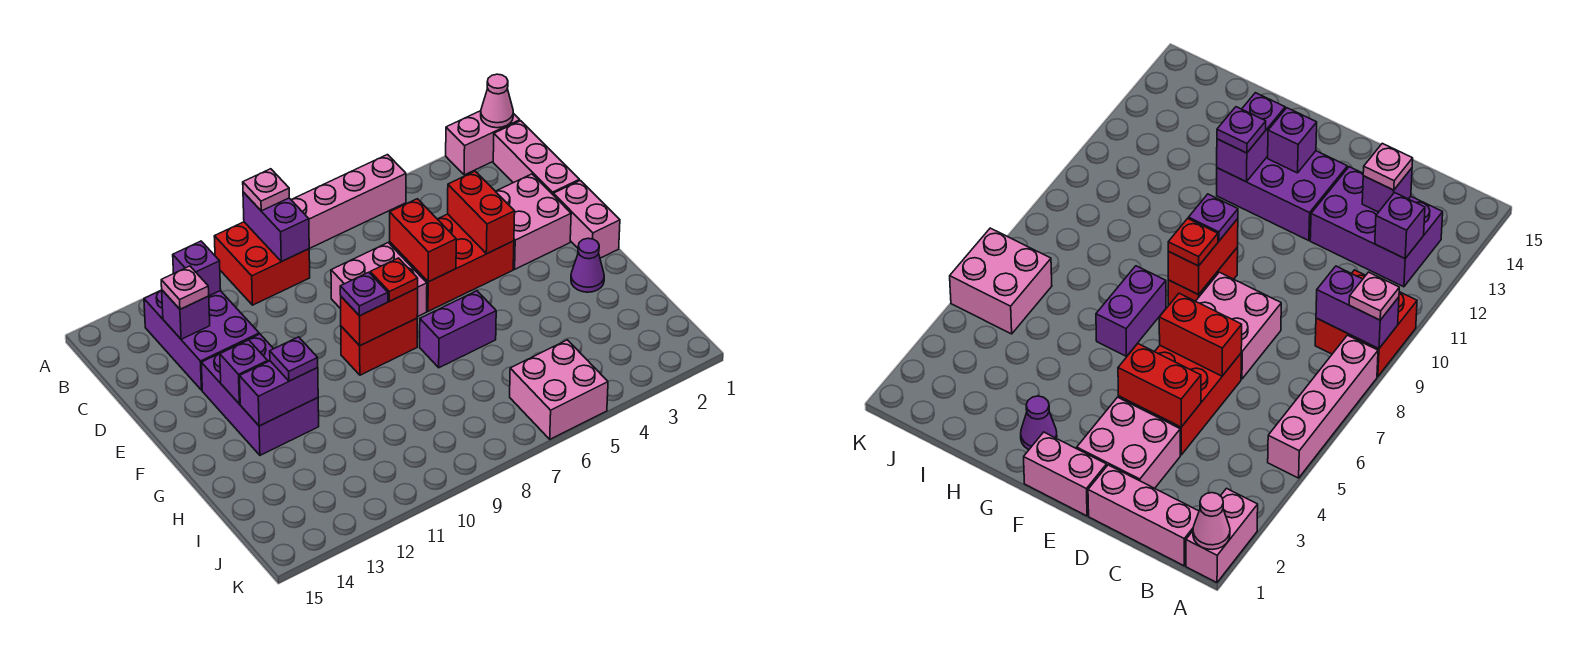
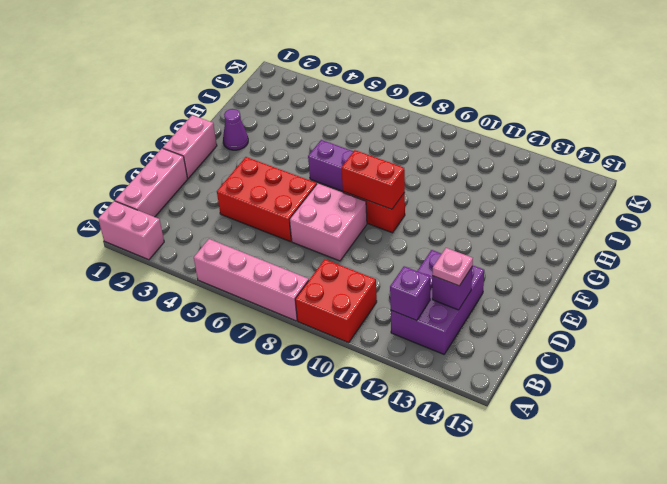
none -> pink 2x2 brick [496,174,571,269]
none -> purple 2x3 brick [201,334,319,455]
none -> pink 2x2 brick [510,340,608,439]

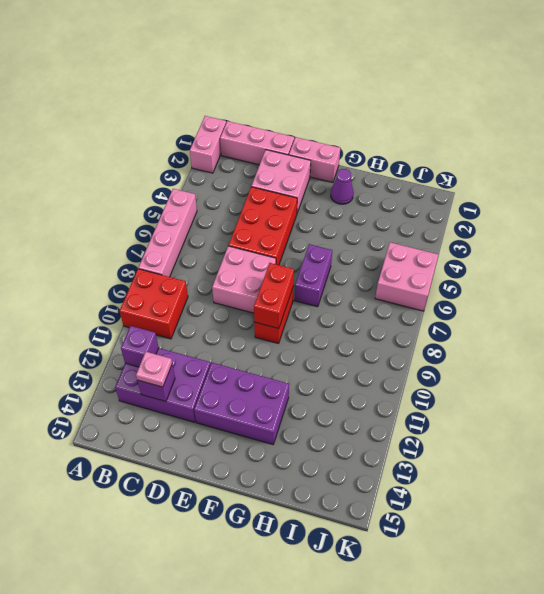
none -> pink 1x1 cone [481,74,513,128]
none -> purple 1x2 brick [243,192,309,262]
none -> red 1x2 brick [448,171,515,254]

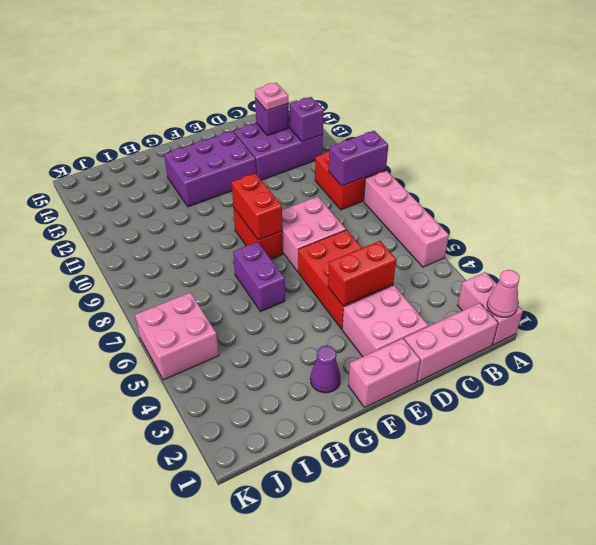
none -> red 1x2 brick [390,199,456,282]
none -> purple 1x1 brick [220,340,268,404]
none -> purple 1x2 brick [240,361,318,426]

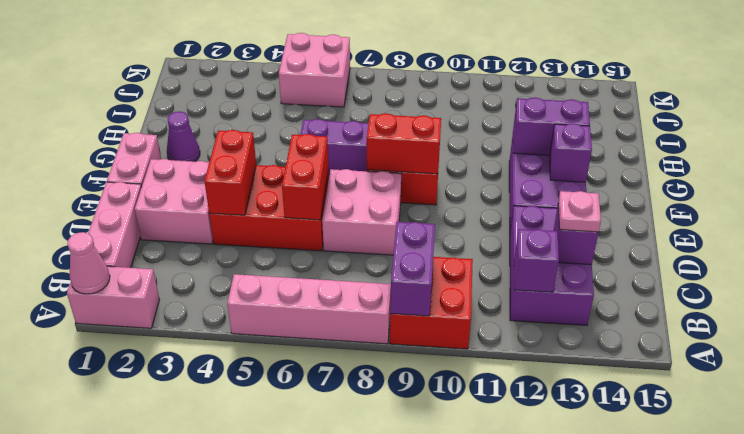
none -> pink 1x1 plate [243,169,289,211]
none -> red 1x1 plate [370,258,418,301]
none -> purple 1x1 plate [340,272,388,316]

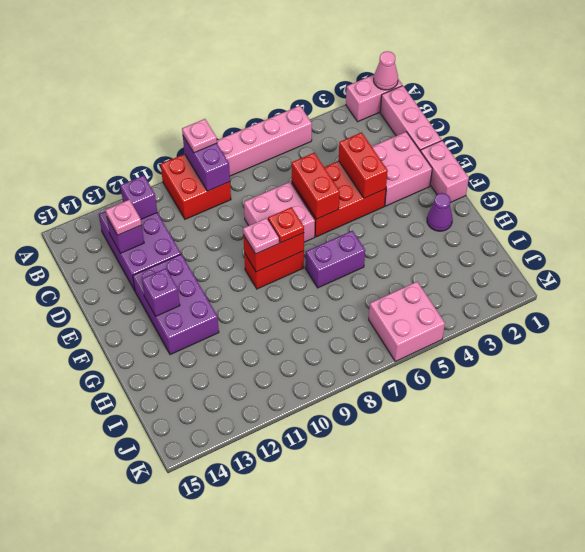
pink 1x1 plate [243,218,279,254] -> purple 1x1 plate [340,272,388,316]
none -> purple 1x2 brick [240,361,318,426]
none -> purple 1x1 plate [270,337,318,381]

